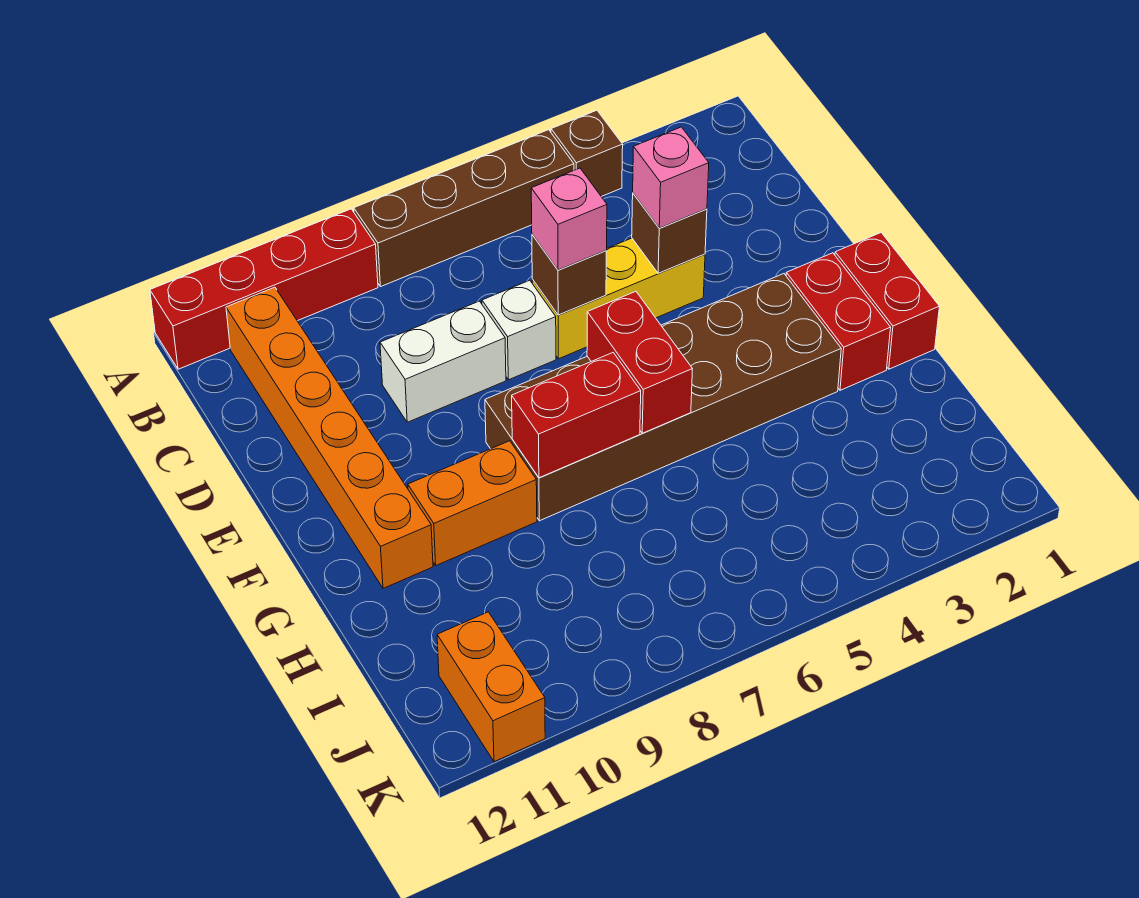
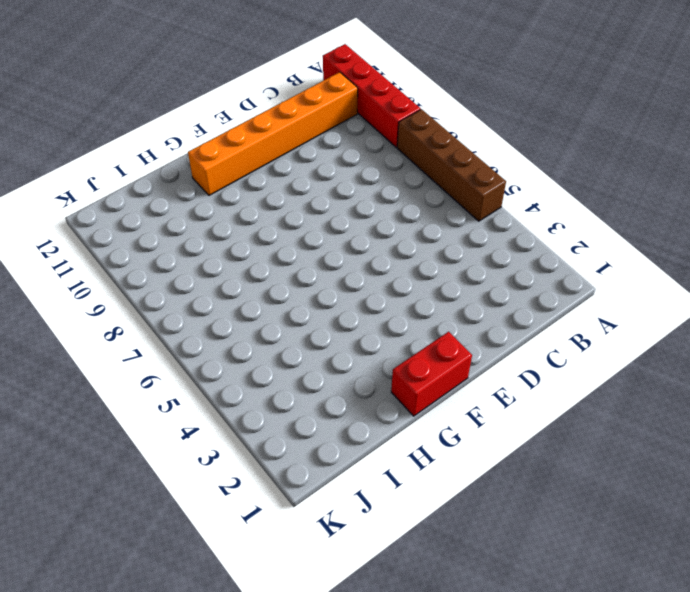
none -> brown 1x1 brick [551,110,623,197]
none -> yellow 1x3 brick [532,238,705,359]
none -> white 1x1 brick [482,280,556,380]

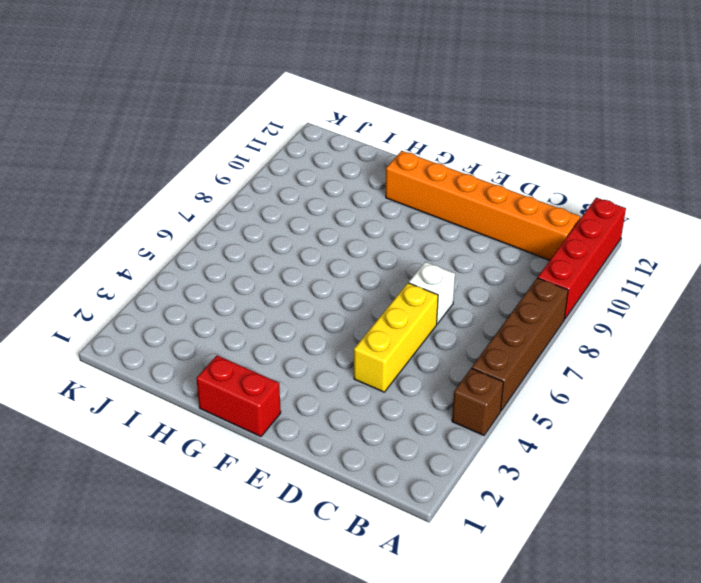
none -> white 1x2 brick [380,301,506,422]
none -> red 1x2 brick [786,253,891,390]
none -> brown 2x6 brick [485,274,841,521]

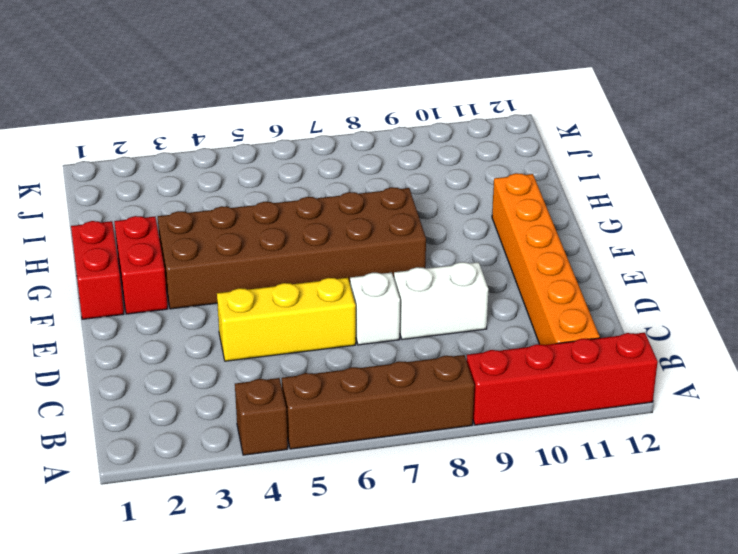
none -> orange 1x2 brick [408,441,537,566]
none -> orange 1x2 brick [437,612,545,762]
none -> brown 1x1 brick [632,194,707,273]

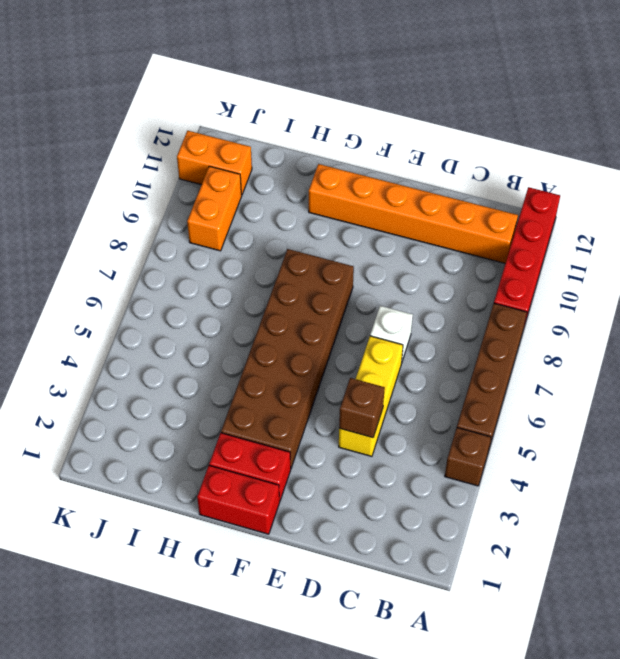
orange 1x2 brick [187,166,242,251] -> orange 1x2 brick moved to [408,441,537,566]
none -> white 1x2 brick [380,301,506,422]
none -> brown 1x1 brick [532,235,606,315]
none -> red 1x2 brick [587,291,692,433]

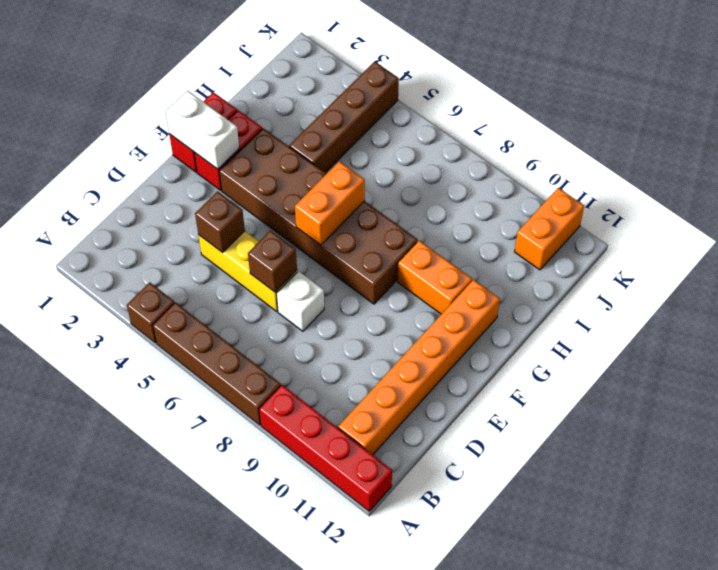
white 1x2 brick [166,91,239,169] -> white 1x2 brick moved to [380,301,506,422]
orange 1x2 brick [295,161,365,245] -> red 1x2 brick [587,291,692,433]
brown 1x4 brick [289,61,399,173] -> none
none -> red 1x2 brick [512,353,641,478]
none -> pink 1x1 brick [633,127,709,228]
none -> pink 1x1 brick [531,168,607,270]

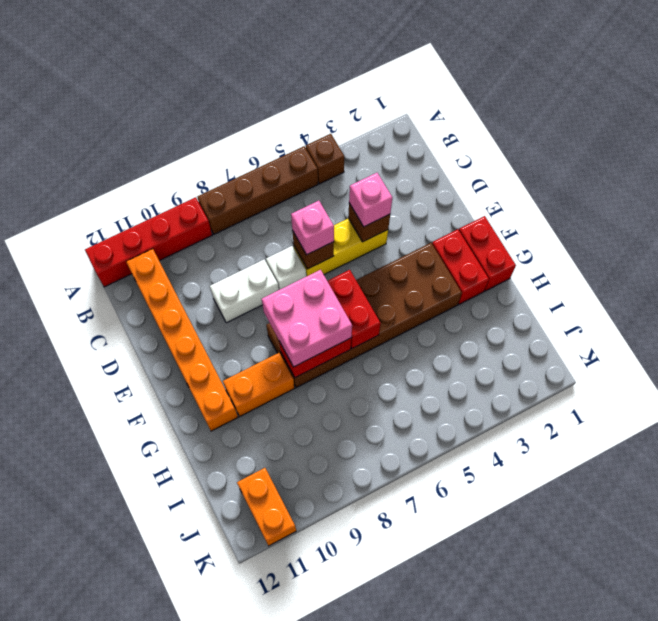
pink 2x2 brick [262,270,352,367] -> none

